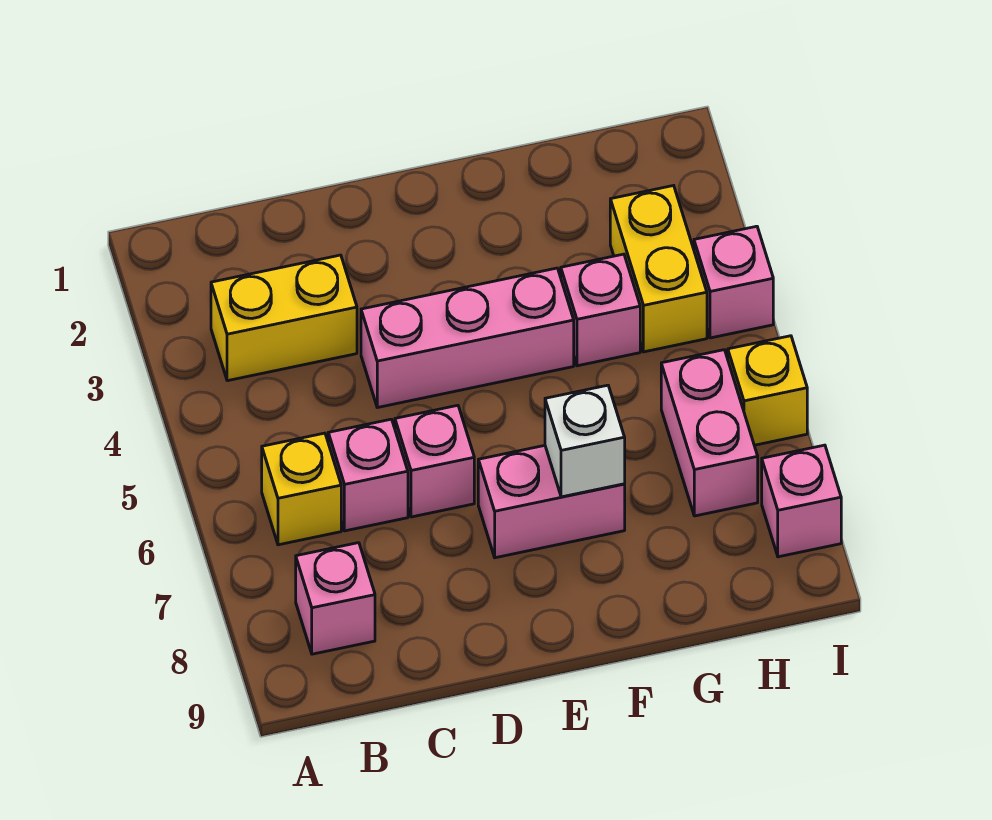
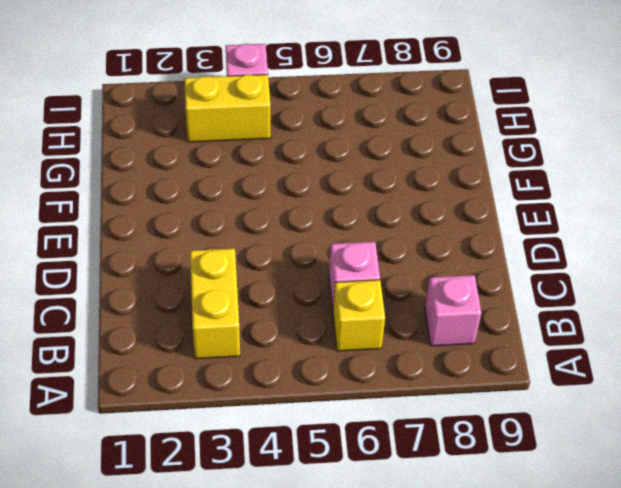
none -> pink 1x3 brick [361,268,574,408]
none -> pink 1x1 brick [395,405,474,517]
none -> pink 1x2 brick [478,446,625,558]

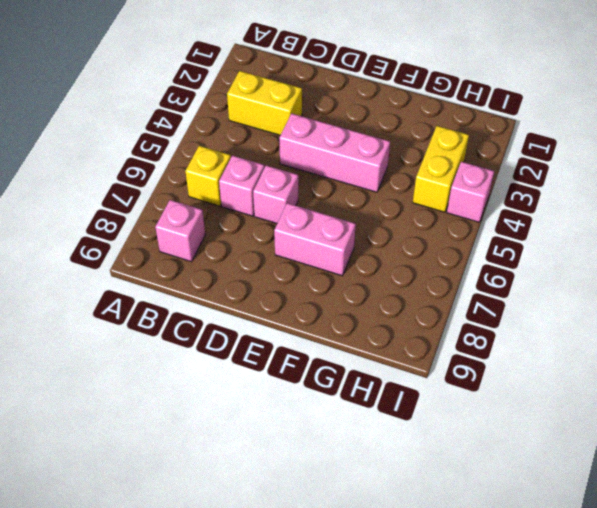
none -> pink 1x1 brick [561,254,640,366]
none -> pink 1x2 brick [661,350,758,516]
none -> yellow 1x1 brick [728,336,807,445]

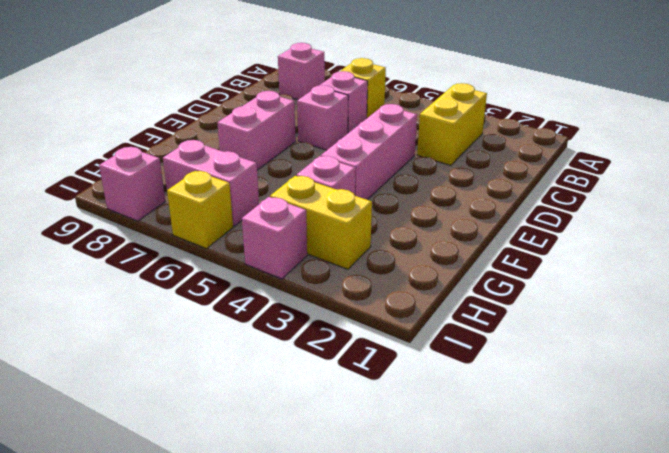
none -> white 1x1 brick [545,385,625,497]

